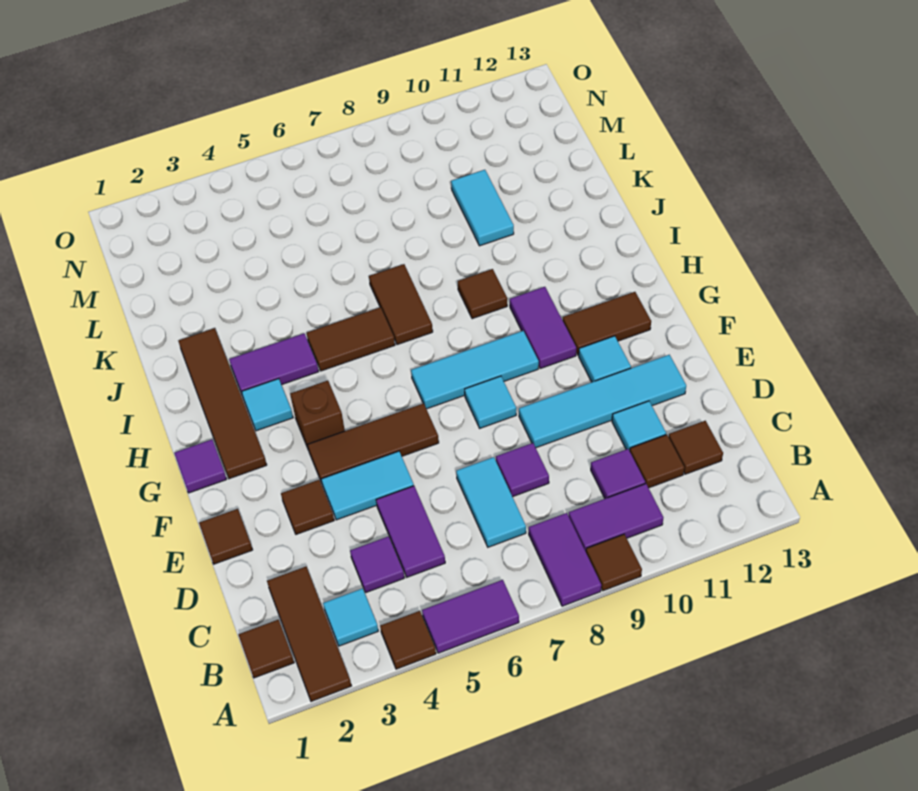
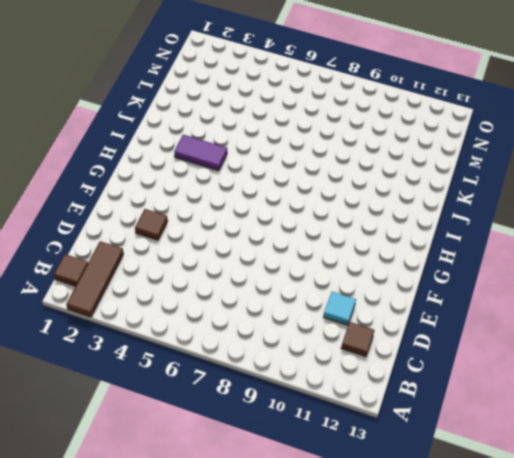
none -> brown 1x1 tile [380,611,436,669]
none -> purple 1x2 tile [422,580,519,653]
none -> purple 1x2 tile [529,513,601,606]
none -> brown 1x1 tile [586,534,642,591]

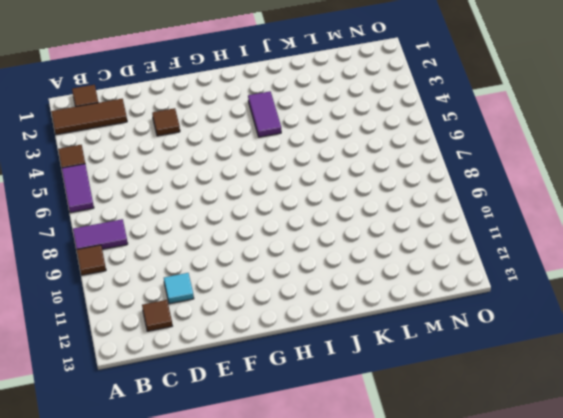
none -> cyan 1x1 tile [323,588,378,646]
none -> purple 1x2 tile [569,484,663,551]
none -> purple 1x1 tile [350,536,404,593]
none -> purple 1x2 tile [376,486,445,577]

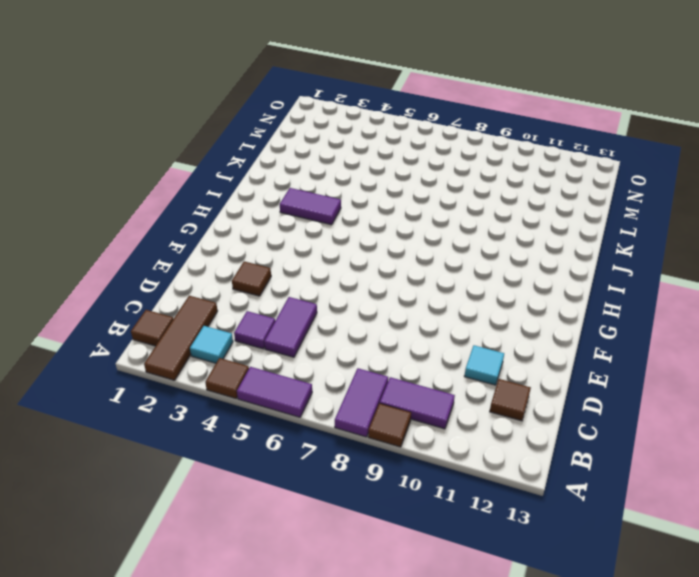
none -> cyan 1x2 tile [456,457,526,547]
none -> purple 1x1 tile [591,449,645,499]
none -> brown 1x1 tile [630,435,684,488]
none -> purple 1x1 tile [496,443,549,497]

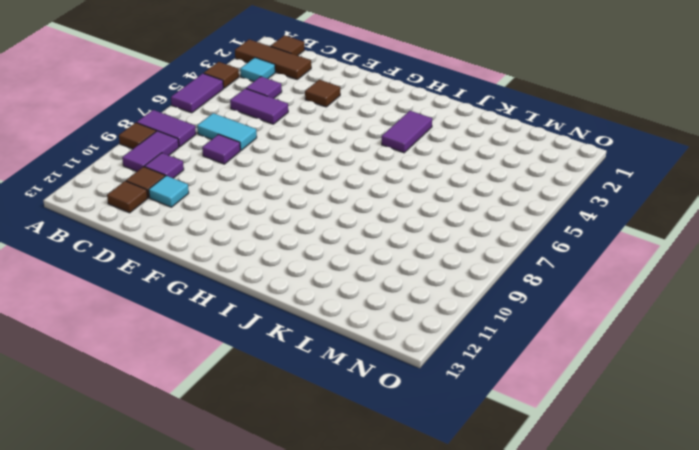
none -> brown 1x1 tile [199,509,253,564]
none -> cyan 1x2 tile [321,451,414,520]
none -> cyan 1x4 tile [519,355,686,448]
none -> brown 1x3 tile [308,403,439,483]

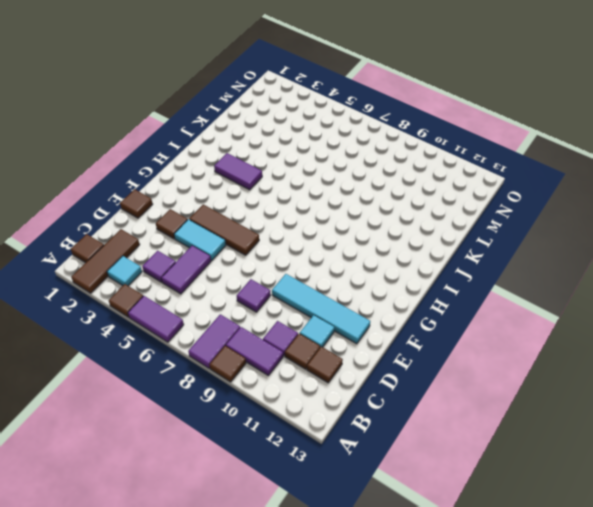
none -> cyan 1x2 tile [456,457,526,547]
none -> cyan 1x1 tile [465,376,516,428]
none -> cyan 1x1 tile [579,336,631,382]
none -> purple 1x1 tile [174,439,226,493]

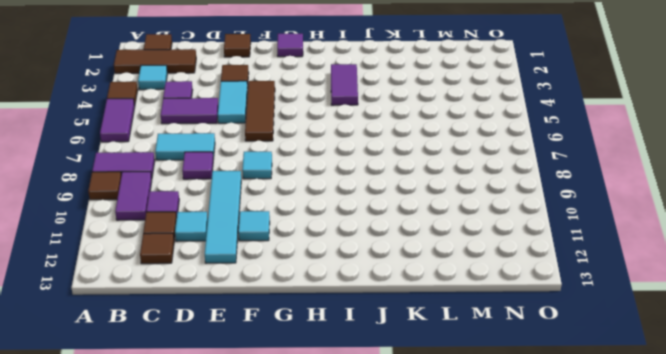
none -> brown 1x4 tile [178,328,267,479]
none -> brown 1x1 brick [290,381,345,448]
none -> cyan 1x3 tile [411,331,539,409]
none -> purple 1x2 tile [510,287,576,368]

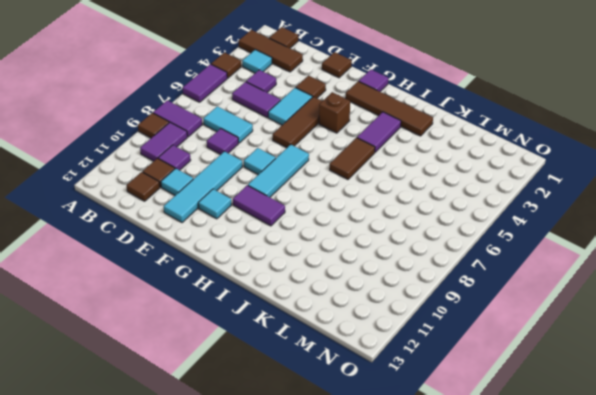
none -> brown 1x2 tile [563,292,651,355]
none -> cyan 1x1 tile [242,379,293,431]
none -> brown 1x2 tile [369,264,433,345]
none -> brown 1x1 tile [458,269,507,319]

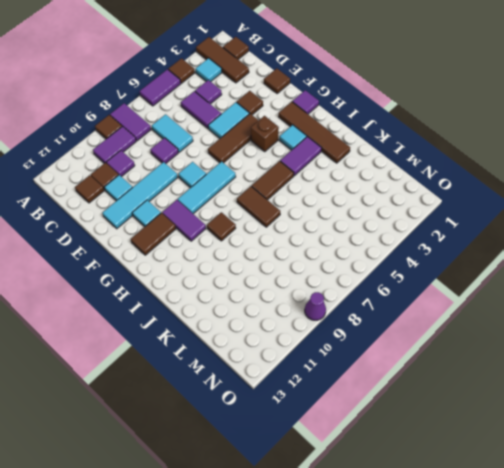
purple 1x1 cone [305,292,326,320] -> none
none -> cyan 1x2 tile [451,170,514,246]

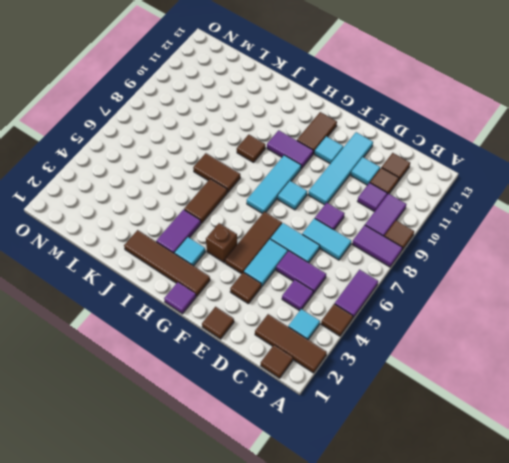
cyan 1x2 tile [271,223,320,263] -> cyan 1x2 tile moved to [451,170,514,246]

